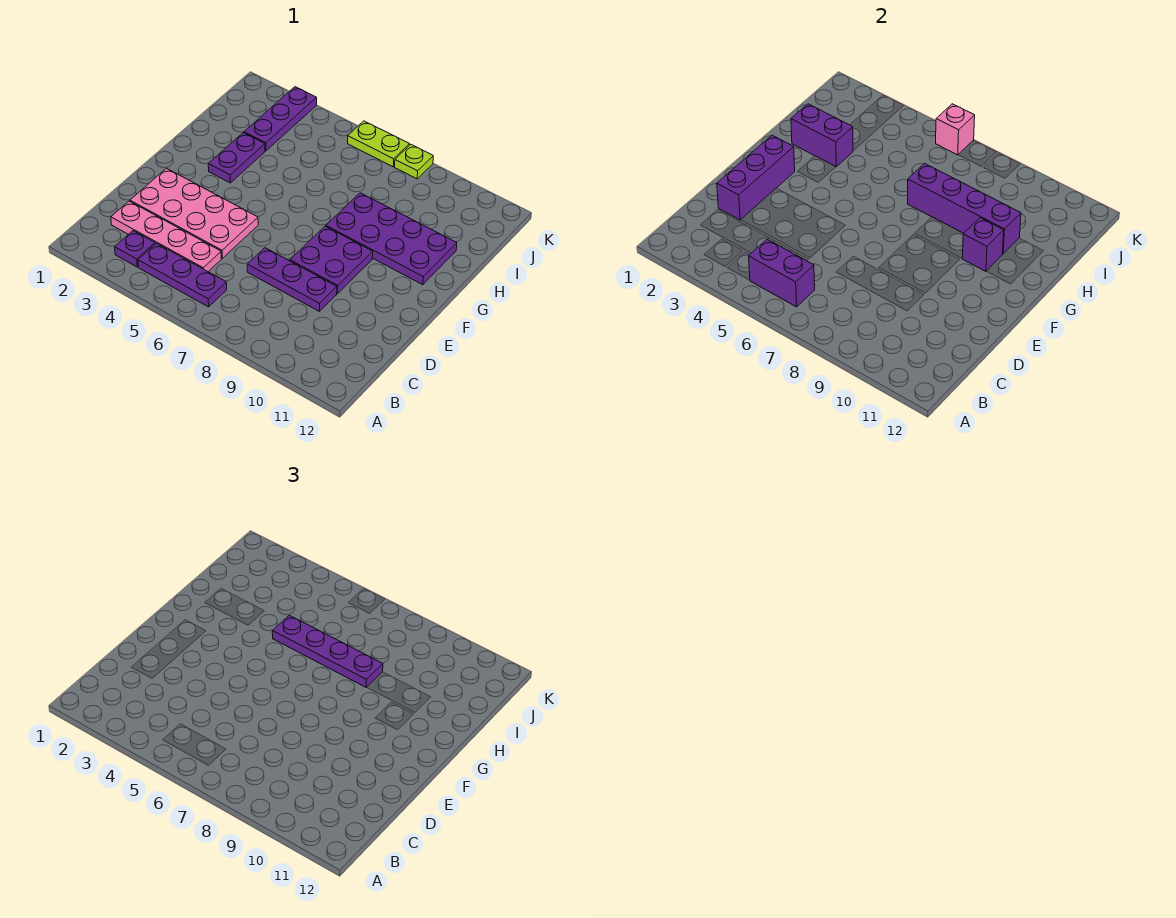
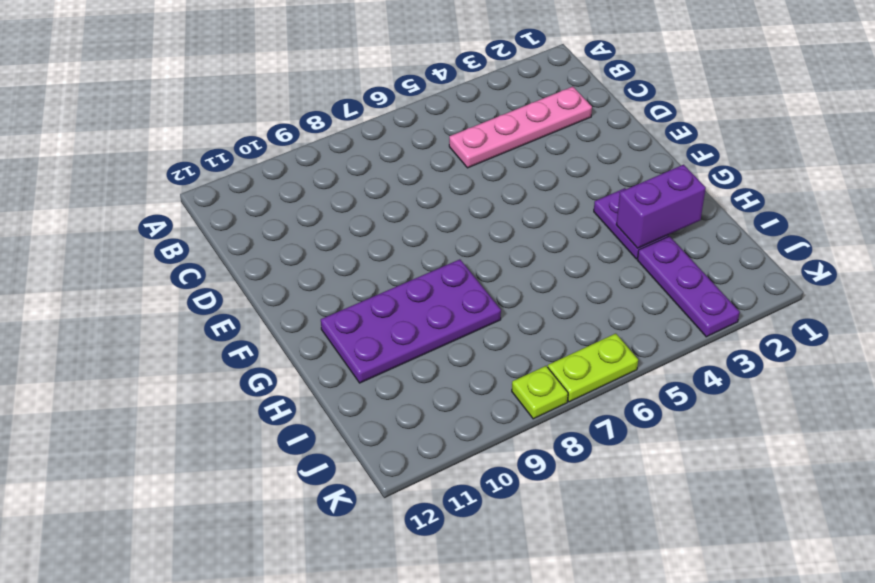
none -> purple 1x1 plate [115,231,155,267]
none -> purple 1x3 plate [138,243,227,307]
none -> pink 2x4 plate [130,168,258,258]

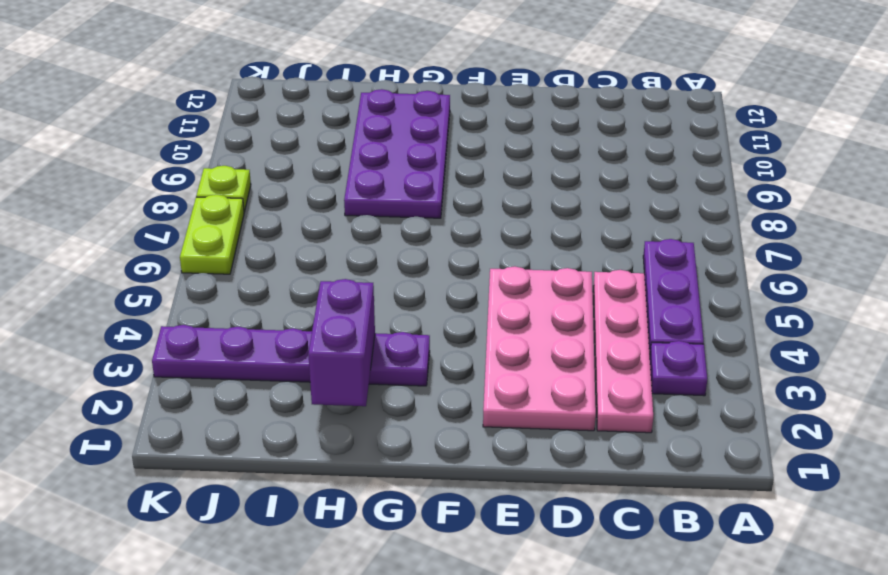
none -> purple 1x3 plate [247,248,337,311]
none -> purple 2x2 plate [290,226,373,293]
none -> purple 1x2 brick [749,239,815,307]

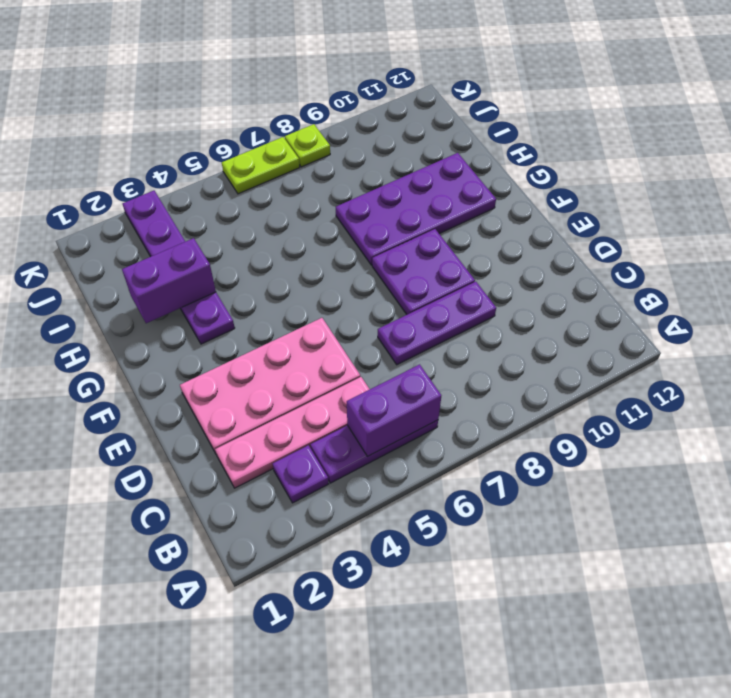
none -> purple 1x3 brick [717,135,795,220]
none -> purple 1x1 brick [962,218,1004,271]
none -> purple 1x4 brick [908,164,1021,254]

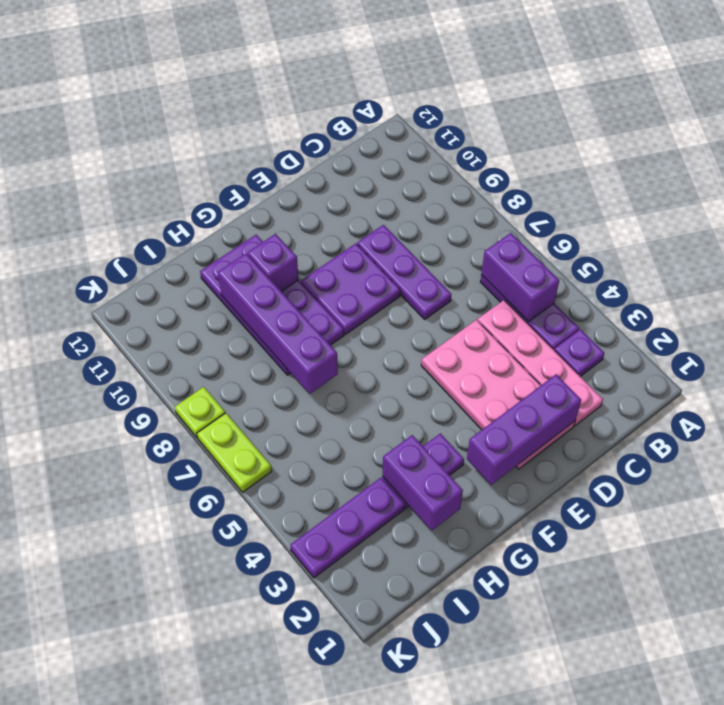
none -> pink 1x1 brick [936,104,975,155]
none -> purple 1x4 plate [272,615,383,687]

